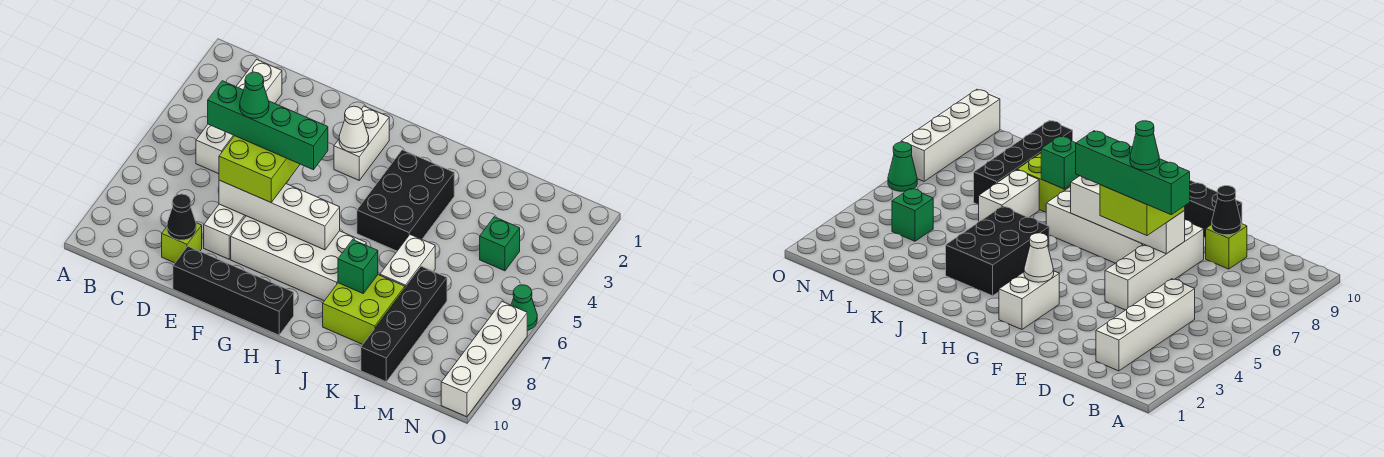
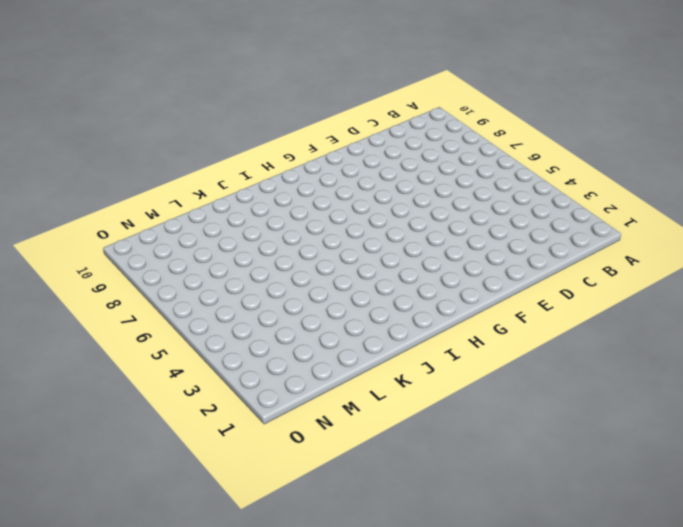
none -> white 1x4 brick [196,60,282,174]
none -> lime 1x1 brick [162,223,202,263]
none -> white 1x4 brick [204,181,288,259]

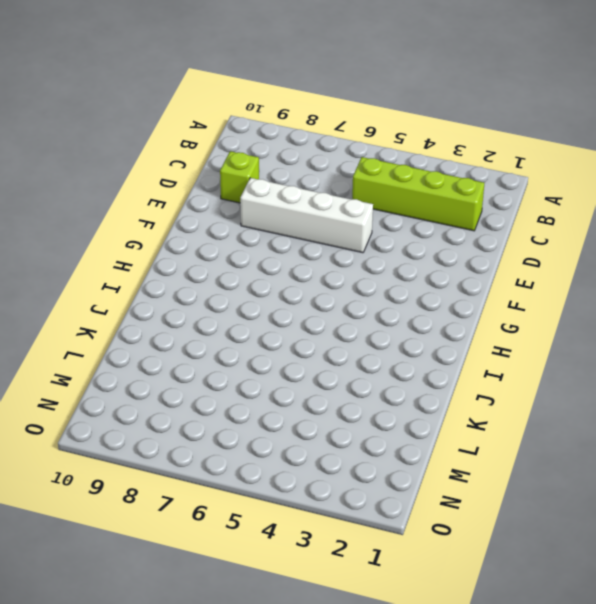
lime 1x4 brick [352,157,484,231] -> white 1x4 brick [196,60,282,174]
none -> black 1x4 brick [173,246,294,335]
none -> white 2x4 brick [231,216,366,301]
none -> white 1x2 brick [334,106,389,180]

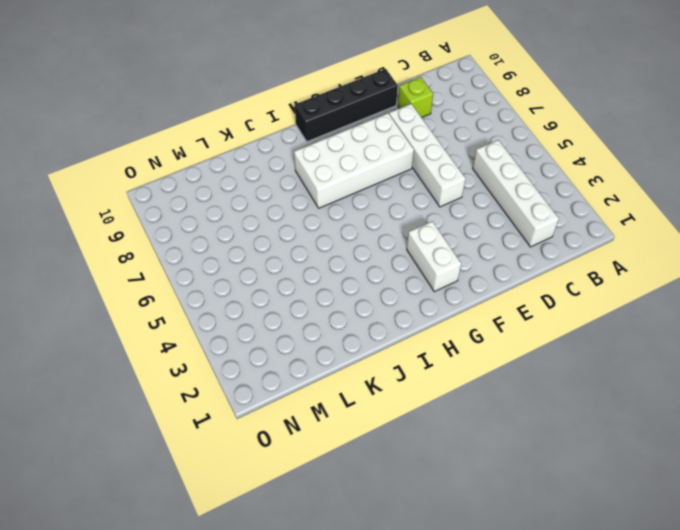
none -> black 2x3 brick [357,150,454,251]
none -> lime 2x2 brick [323,275,405,344]
none -> white 1x2 brick [380,235,435,288]

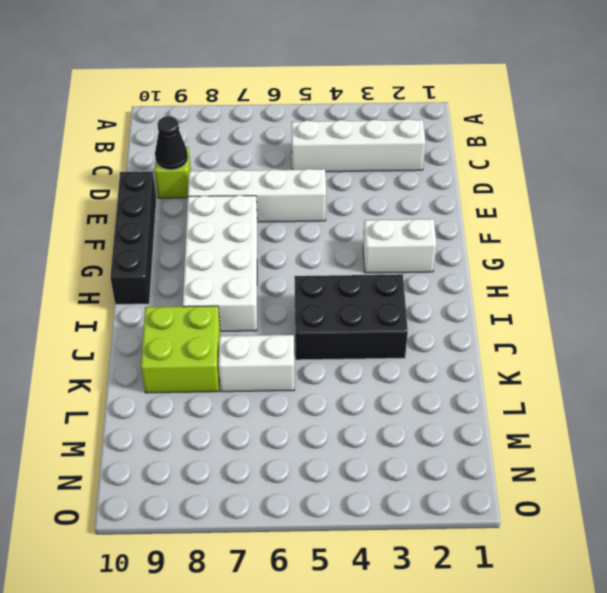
none -> black 1x4 brick [361,267,447,382]
none -> green 1x1 brick [480,217,520,271]
none -> green 1x1 cone [511,285,537,330]

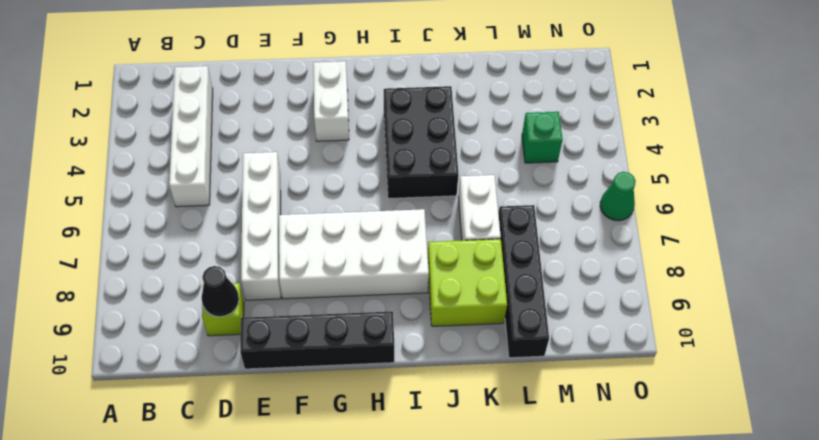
none -> white 1x4 brick [441,302,527,417]
none -> white 1x4 brick [219,180,340,250]
none -> white 1x1 cone [339,106,369,153]

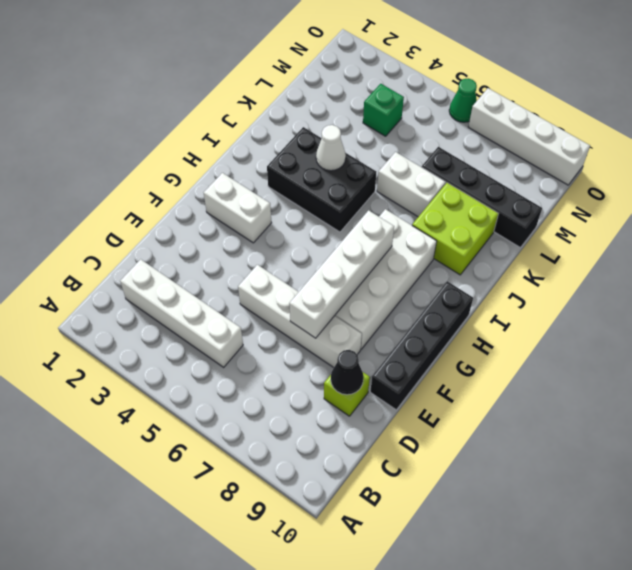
white 1x1 cone [316,125,346,171] -> white 1x1 cone moved to [339,106,369,153]
none -> green 1x1 brick [338,240,378,293]
none -> lime 2x2 brick [219,136,300,202]
none -> green 1x4 brick [208,81,328,170]

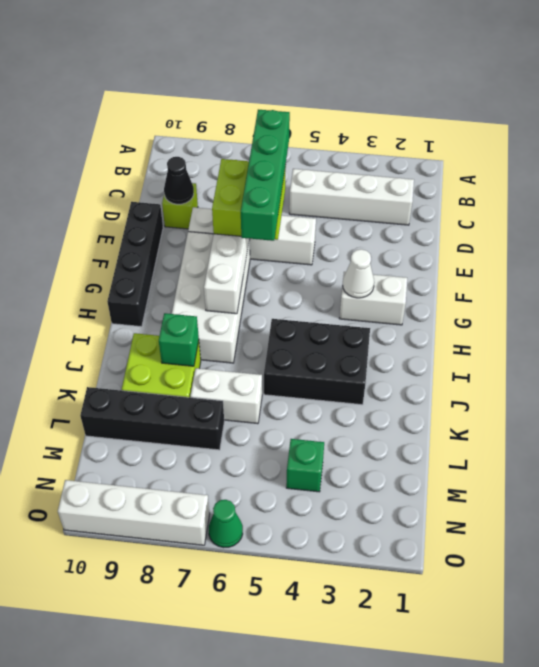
none -> green 1x1 cone [240,72,269,118]

